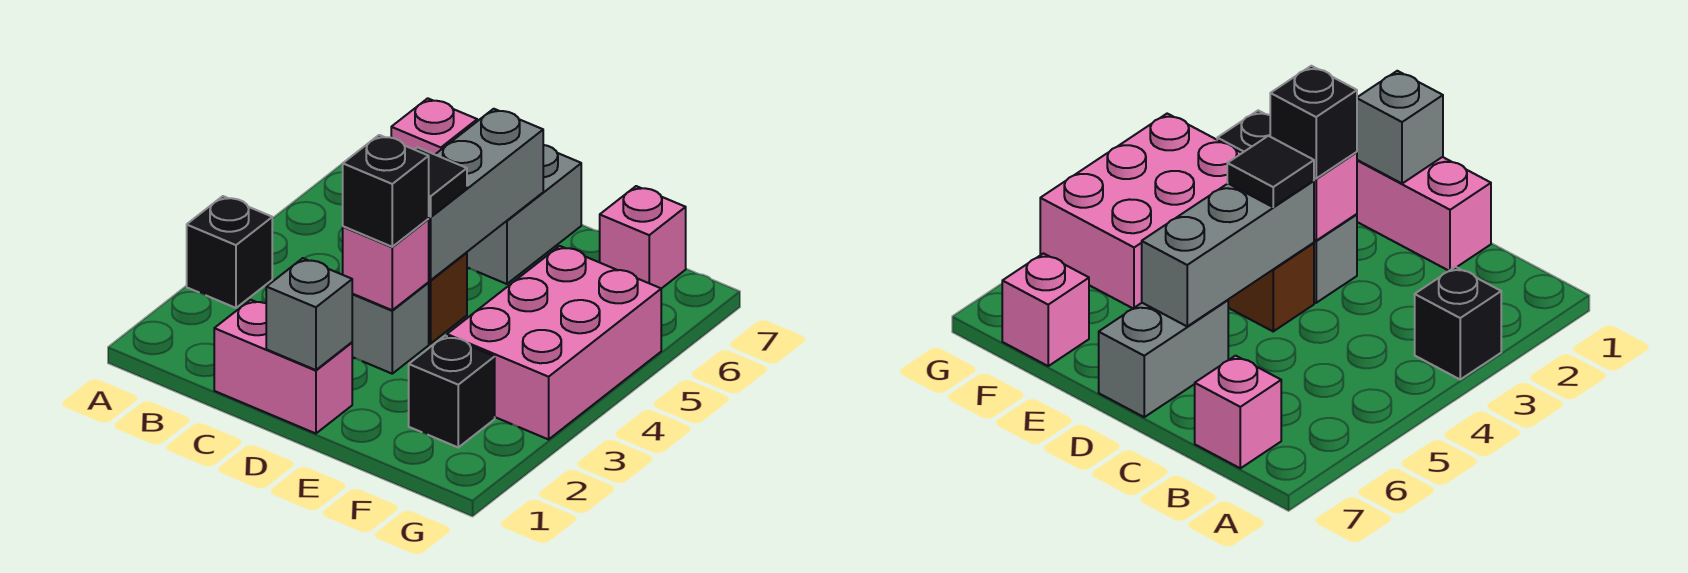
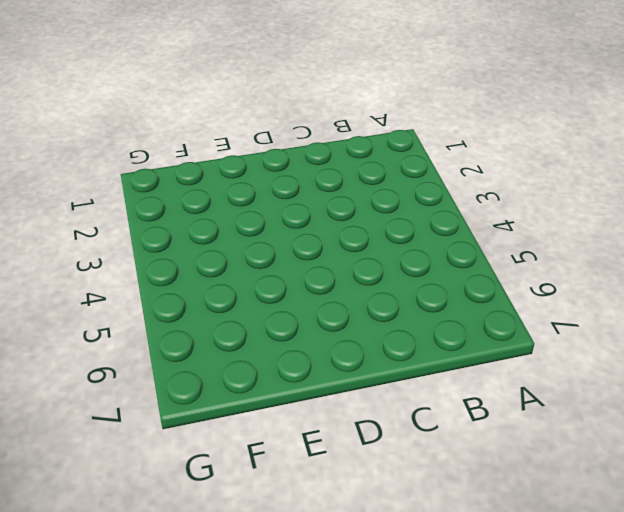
none -> black 1x1 brick [187,196,272,308]
none -> pink 1x1 brick [391,98,477,154]
none -> pink 1x2 brick [214,300,352,434]

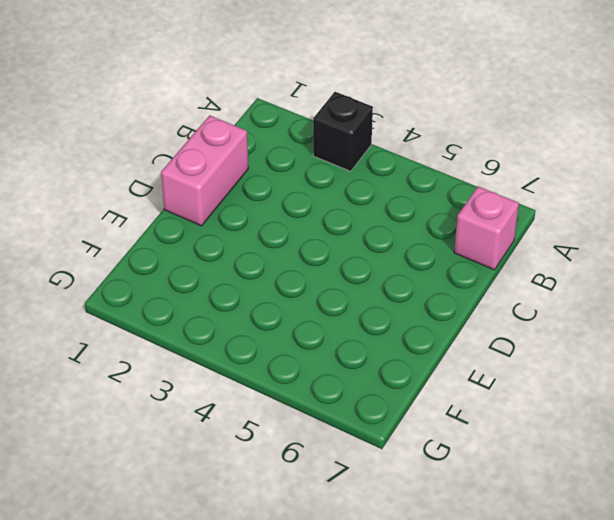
none -> grey 1x1 brick [352,283,429,374]
none -> brown 1x1 brick [428,253,467,344]
none -> grey 1x2 brick [466,145,581,284]

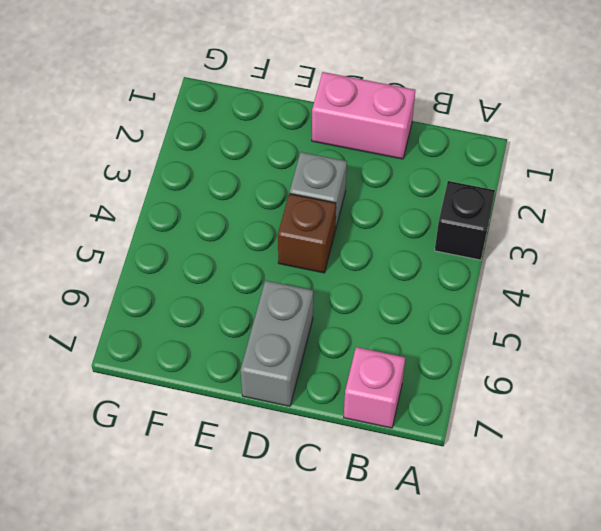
none -> black 1x1 brick [409,336,495,447]
none -> pink 2x3 brick [447,246,661,439]
none -> pink 1x1 brick [600,186,686,289]

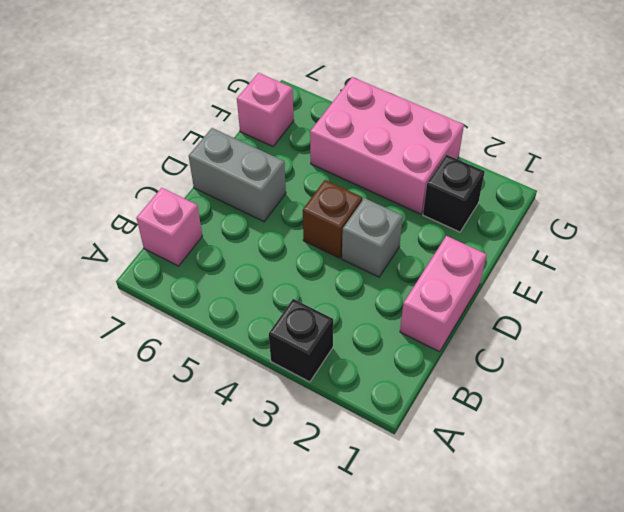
none -> grey 1x1 brick [266,258,352,370]
none -> pink 1x1 brick [343,219,429,310]
none -> grey 1x3 brick [429,109,543,280]

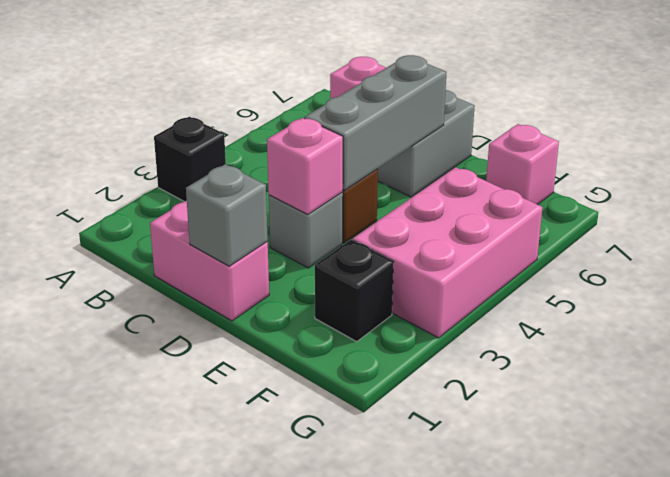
none -> black 1x1 brick [343,135,429,247]
none -> black 1x1 tile [415,147,467,217]

